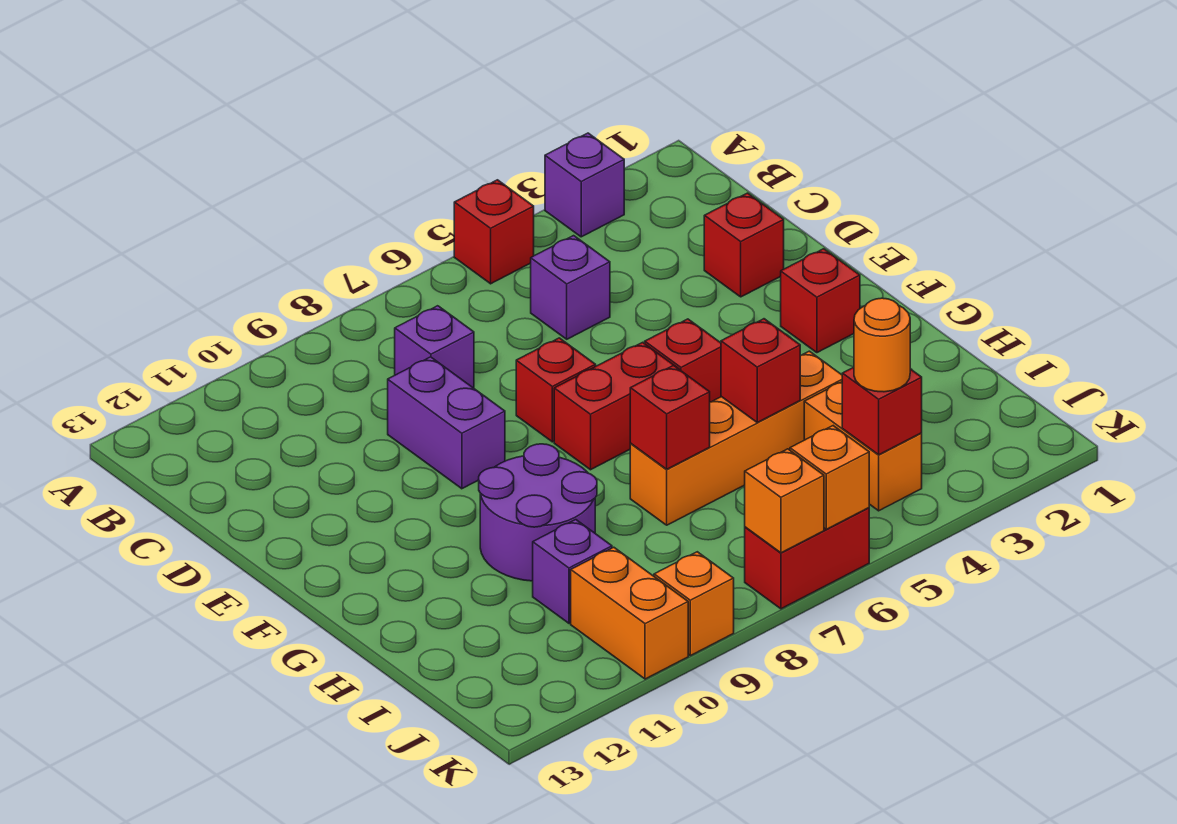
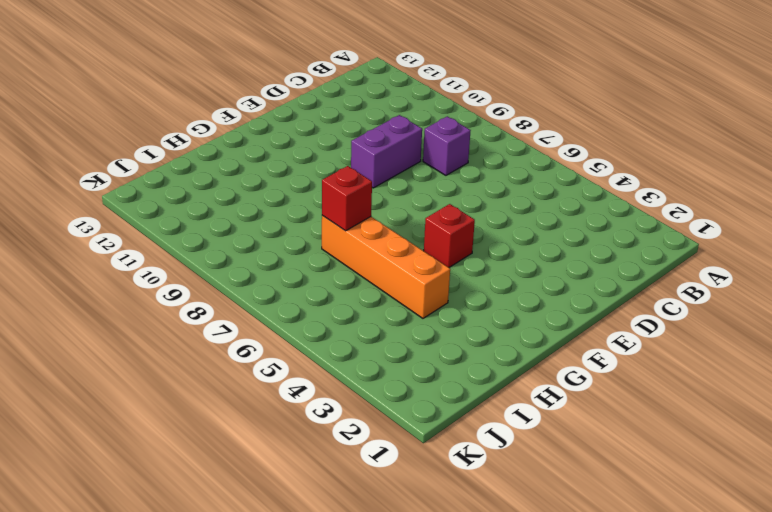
none -> purple 1x1 brick [545,133,624,237]
none -> red 1x1 brick [454,180,534,284]
none -> purple 1x1 brick [531,236,610,339]

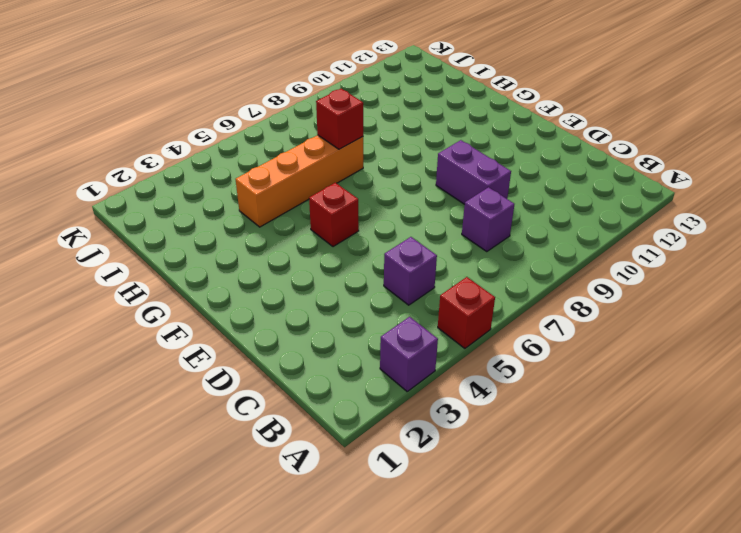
none -> red 1x1 brick [704,193,784,297]
none -> red 1x1 brick [516,338,596,442]
none -> red 1x1 brick [781,249,860,353]

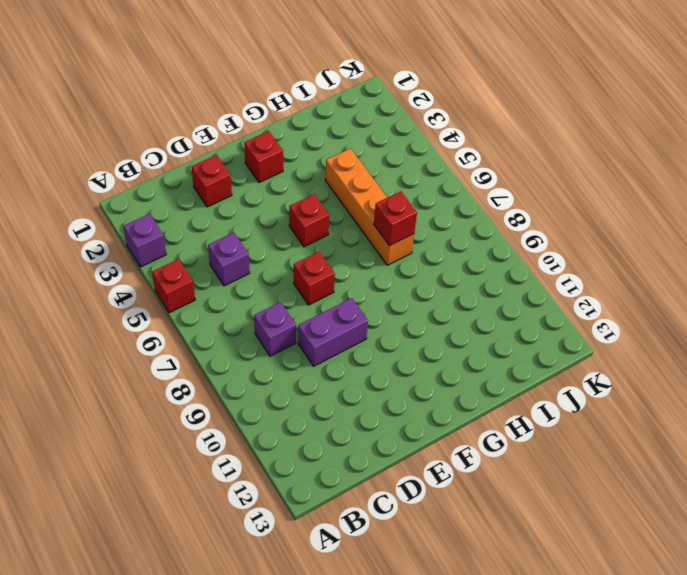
none -> red 1x2 brick [554,342,676,470]
none -> purple 2x2 round brick [479,444,597,581]
none -> orange 1x2 brick [804,382,922,511]

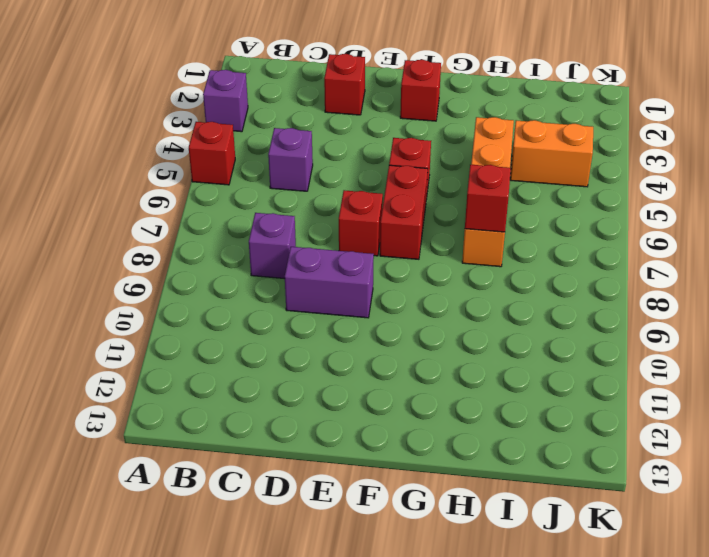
none -> purple 2x2 round brick [479,444,597,581]
none -> purple 1x1 brick [533,520,612,623]
none -> orange 1x2 brick [571,547,688,679]

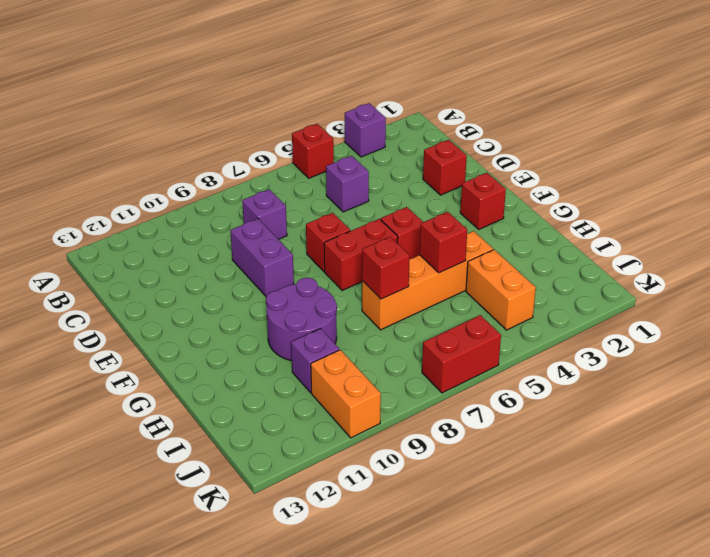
none -> orange 1x1 brick [654,552,734,656]
none -> red 1x1 brick [842,367,922,455]
none -> orange 1x1 brick [790,426,869,529]

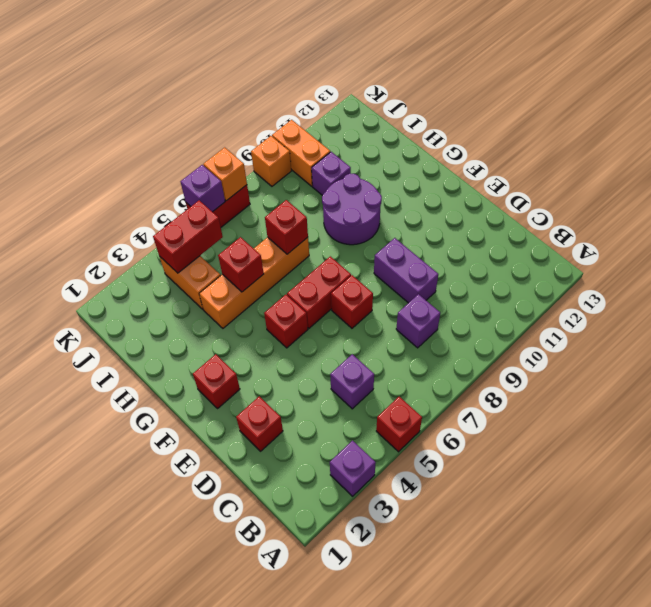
red 1x2 brick [153,200,223,273] -> red 1x1 brick [842,367,922,455]
purple 1x1 brick [180,165,225,212] -> orange 1x1 brick [790,426,869,529]
none -> orange 1x1 round brick [854,298,910,392]

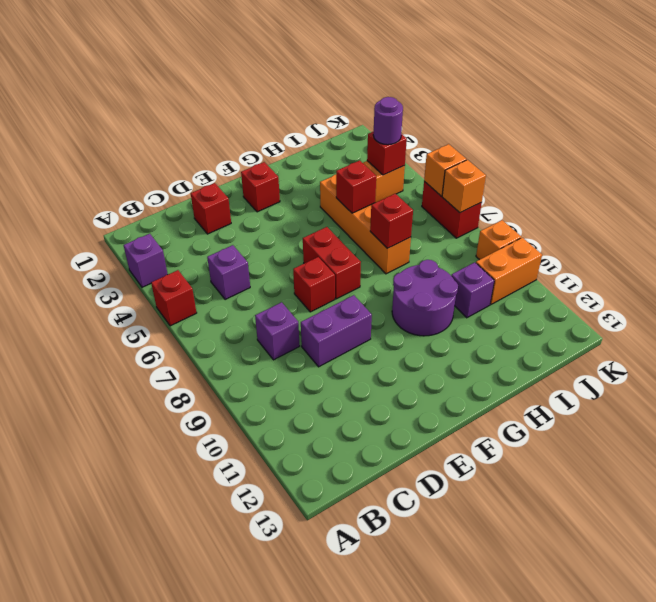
purple 1x1 round brick [373,97,403,145] -> orange 1x1 round brick [854,298,910,392]
none -> red 1x1 brick [645,319,721,402]

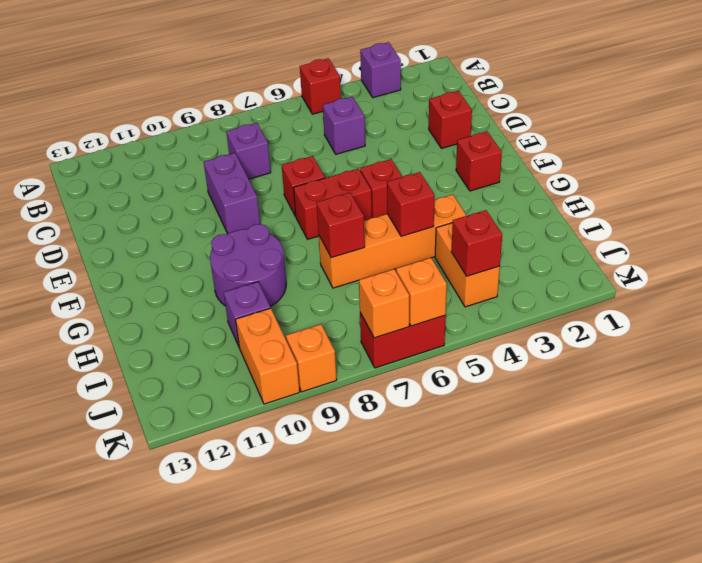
none -> orange 1x1 round brick [854,298,910,392]

